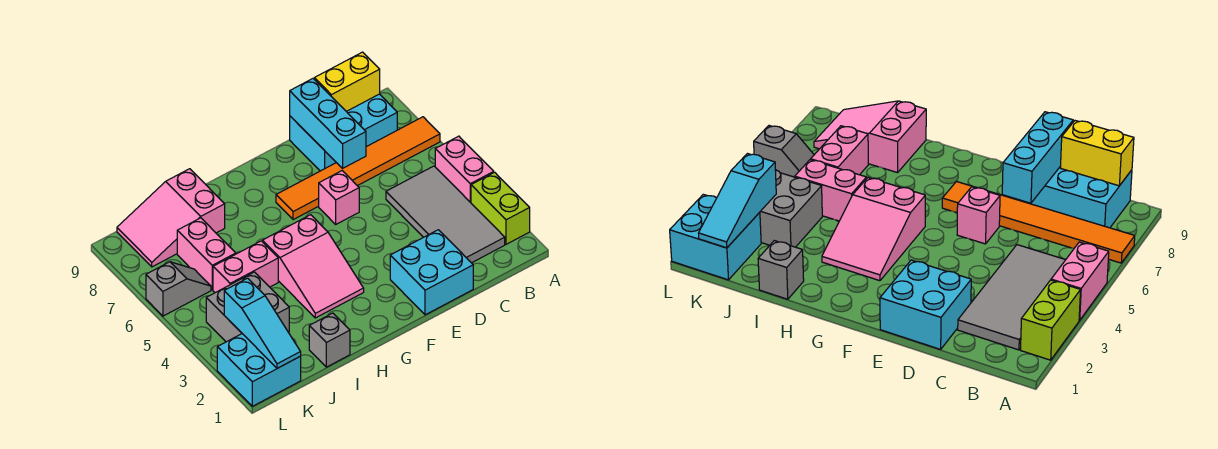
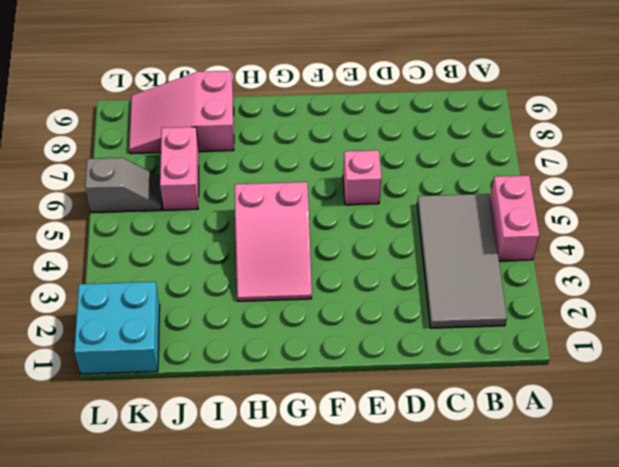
none -> lime 1x2 brick [471,172,530,244]
none -> orange 1x6 tile [276,117,440,220]
none -> cyan 2x3 brick [290,94,397,171]

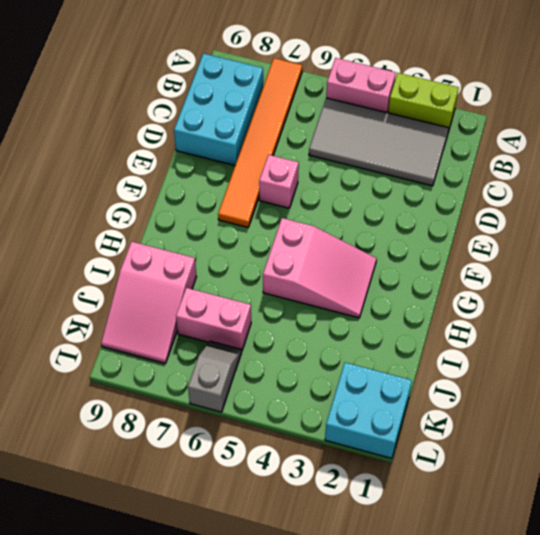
none -> cyan 2x2 brick [390,230,473,315]
none -> grey 1x1 brick [309,313,350,367]
none -> pink 1x2 brick [213,241,278,293]

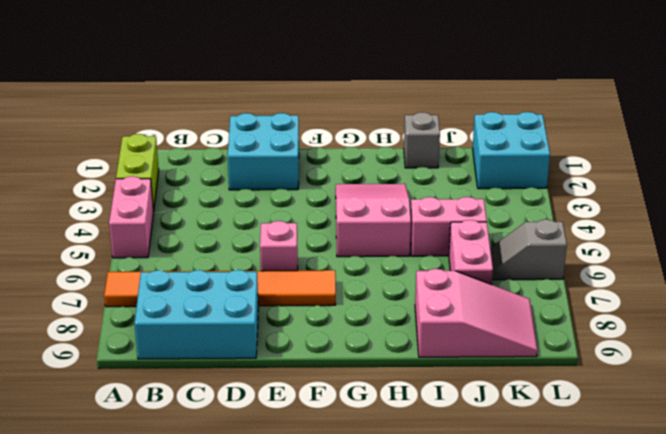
none -> grey 2x4 tile [386,166,505,263]
none -> grey 2x2 brick [206,272,289,342]
none -> yellow 1x2 brick [314,52,380,111]

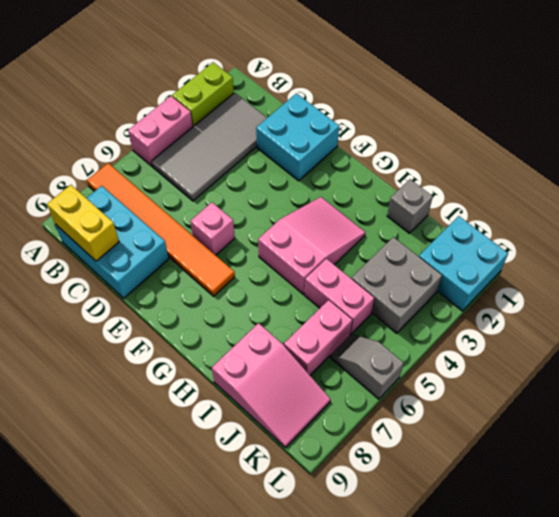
none -> cyan 1x3 brick [290,79,366,168]
none -> cyan 1x3 slope [224,278,301,368]

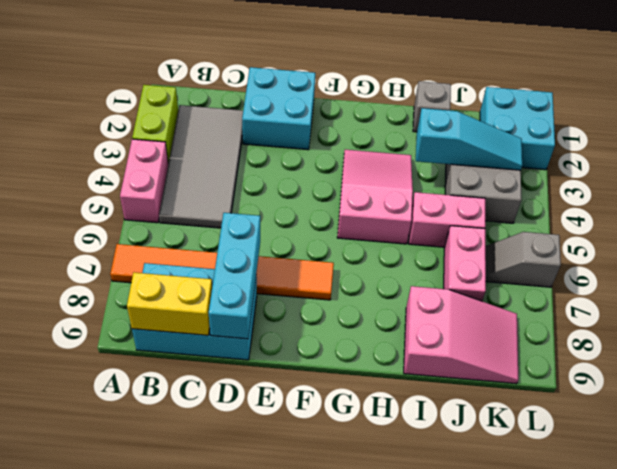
cyan 1x3 slope [416,108,522,170] -> cyan 1x3 slope turned to [224,278,301,368]
none -> pink 1x1 brick [319,171,359,224]

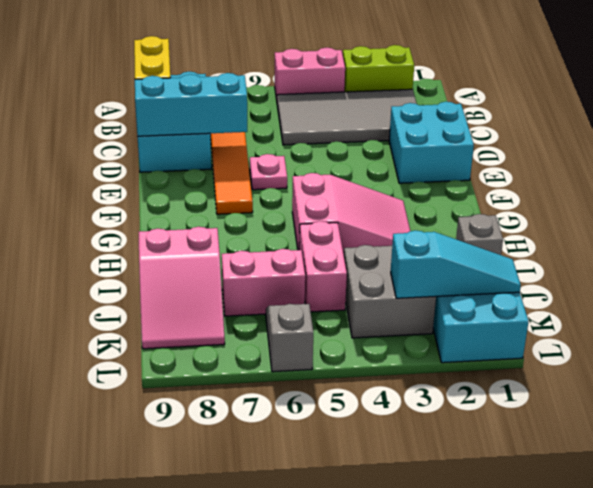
pink 1x1 plate [250,154,287,190] -> pink 1x1 brick [319,171,359,224]

